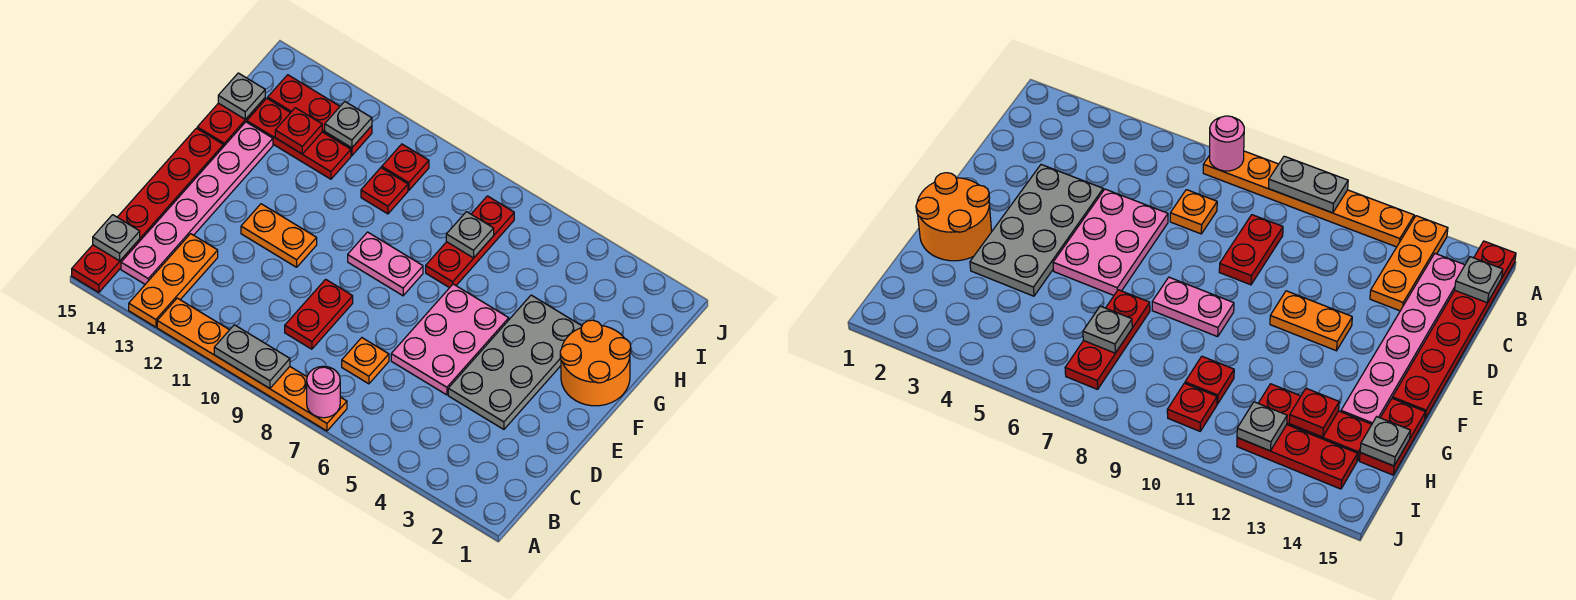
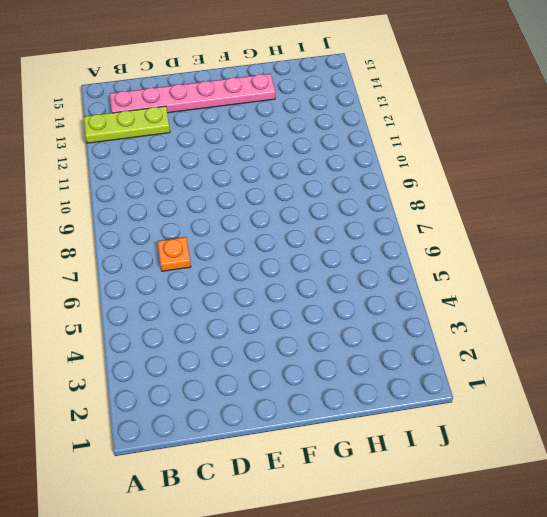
lime 1x3 plate [84,106,170,143] -> orange 1x3 plate [129,234,218,327]
none -> orange 1x6 plate [157,298,347,431]
none -> red 1x6 plate [72,128,223,293]
none -> red 1x2 plate [285,279,353,349]

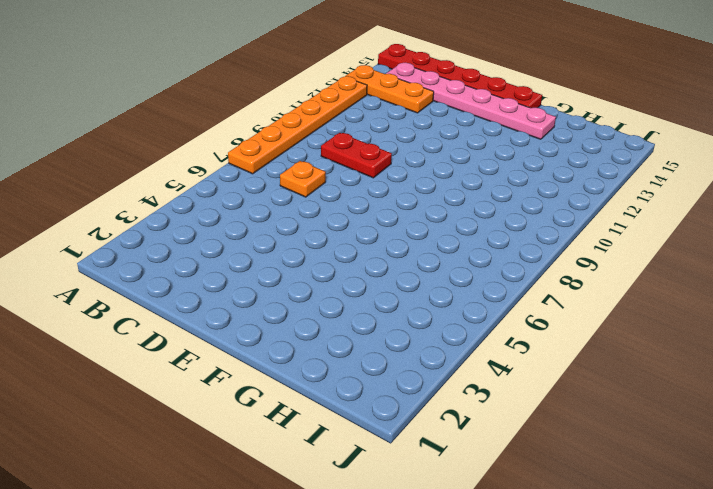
none -> grey 2x4 plate [448,295,582,429]
none -> pink 2x3 plate [391,284,509,395]
none -> orange 1x2 plate [241,204,317,267]

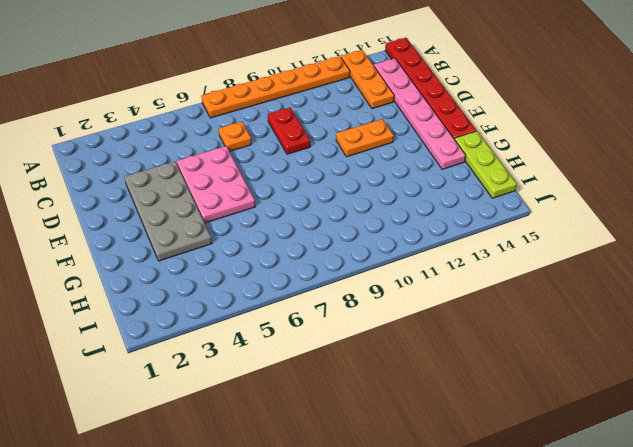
lime 1x3 plate [455,131,517,198] -> red 1x2 plate [197,98,265,147]
none -> orange 2x2 round brick [560,320,631,406]
none -> pink 1x2 plate [348,232,423,296]
none -> red 1x3 plate [426,196,514,288]

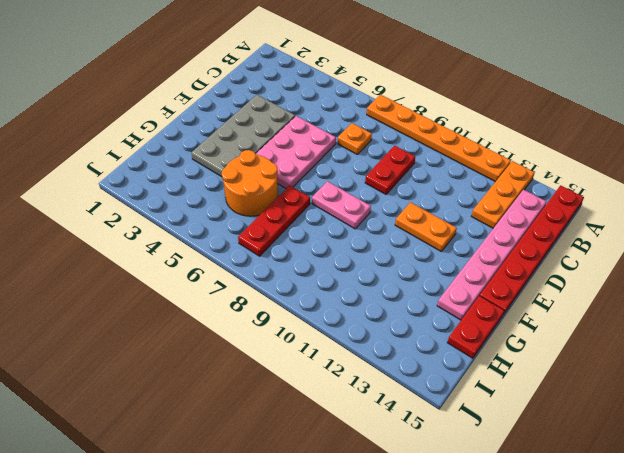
orange 2x2 round brick [222,150,278,216] -> orange 2x2 round brick moved to [560,320,631,406]
none -> red 1x1 plate [361,168,408,214]
none -> red 1x3 plate [247,98,351,179]
none -> red 1x1 plate [382,144,429,190]

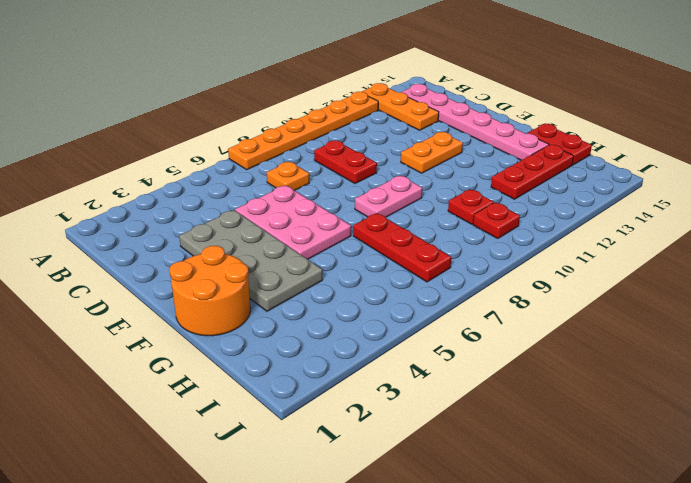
none -> red 1x6 plate [72,128,223,293]
none -> red 1x3 plate [268,75,372,156]
none -> pink 1x1 round brick [307,366,340,418]

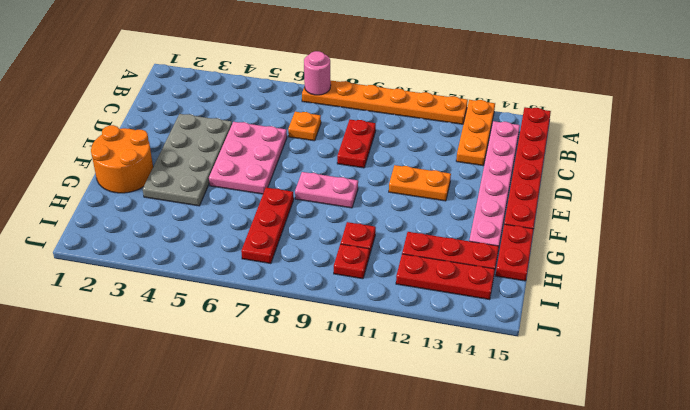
none -> grey 1x2 plate [214,325,290,389]
none -> grey 1x1 plate [93,215,140,261]
none -> grey 1x1 plate [446,212,494,258]

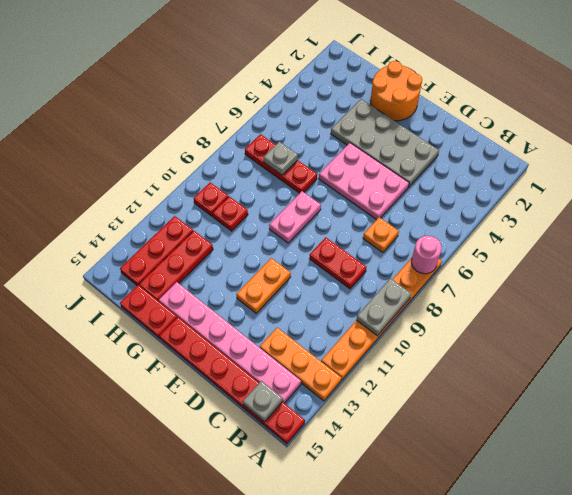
none -> red 1x1 plate [275,108,322,154]
none -> grey 1x1 plate [218,73,265,119]
none -> grey 1x1 plate [325,102,372,148]

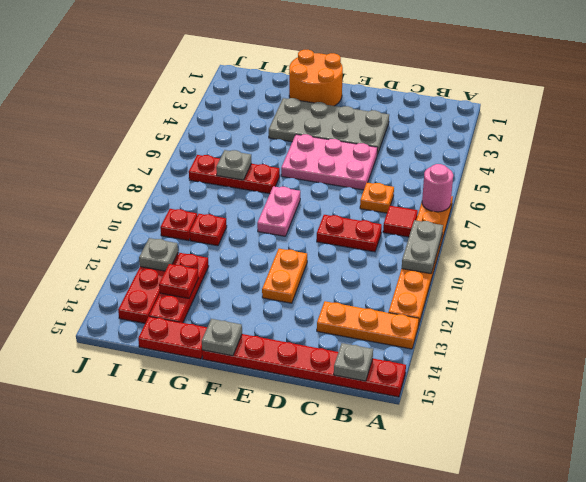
red 1x1 tile [383,206,418,237] -> none
grey 1x1 plate [202,319,242,356] -> grey 1x1 plate moved to [218,73,265,119]
none -> pink 1x6 plate [121,122,273,284]

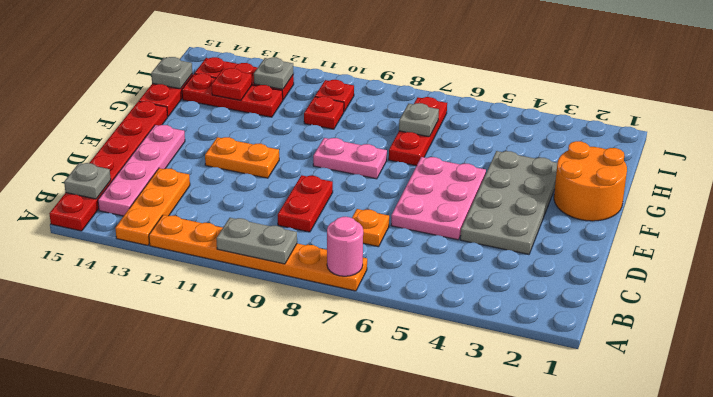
pink 1x4 plate [98,125,185,216] -> pink 1x6 plate [121,122,273,284]

